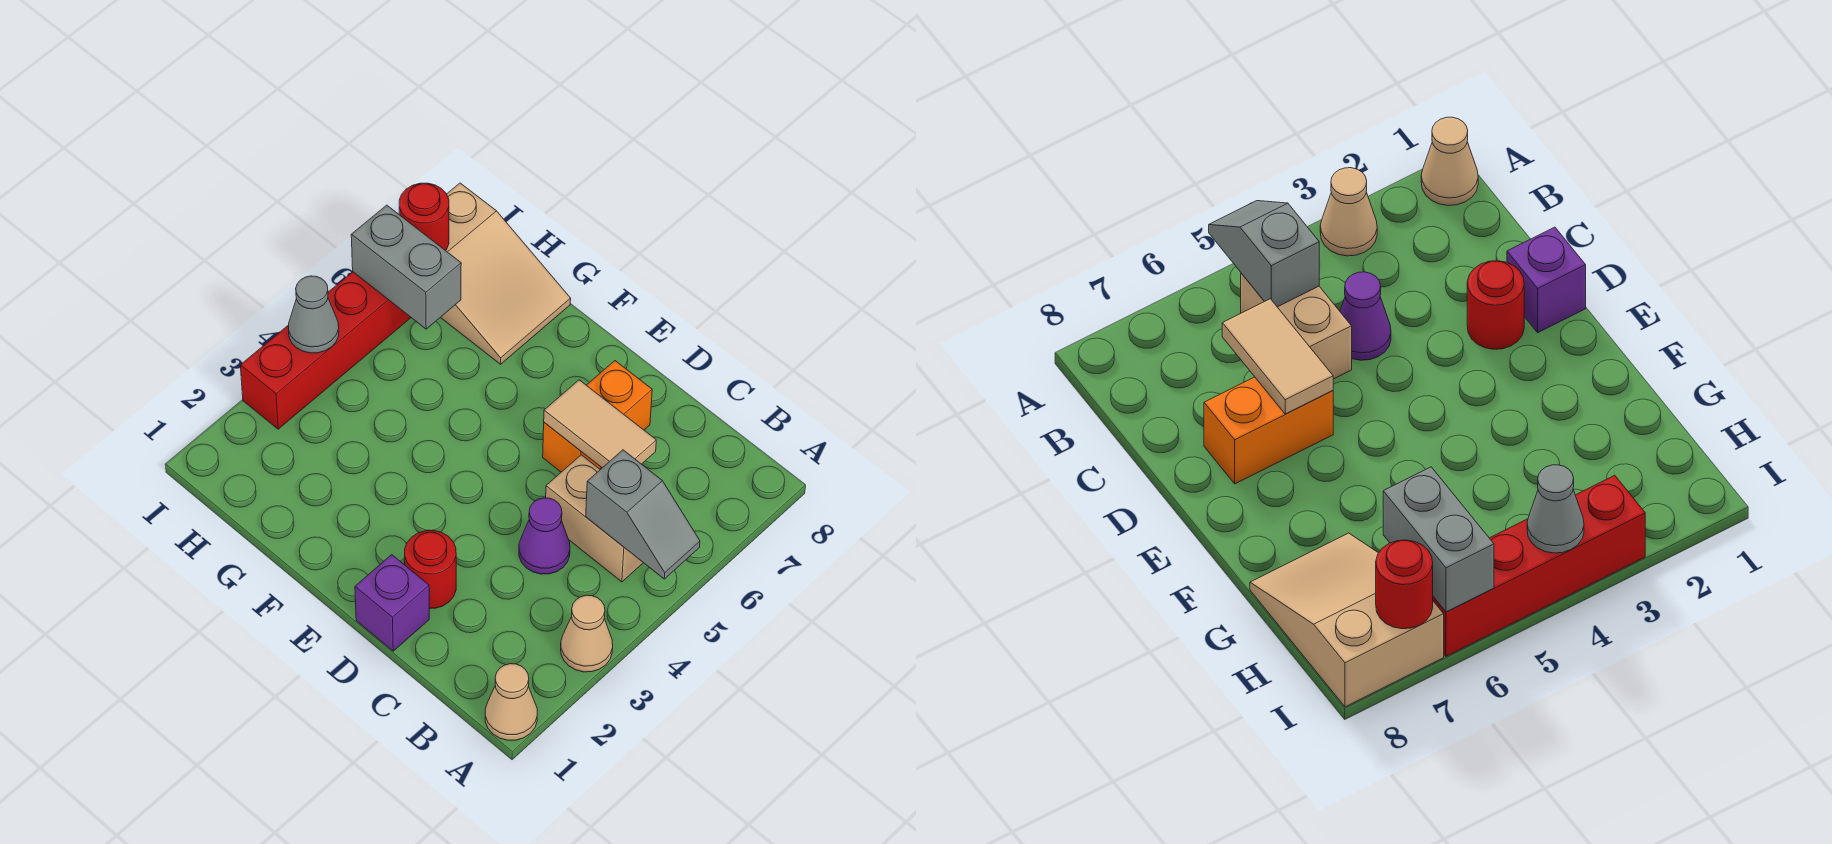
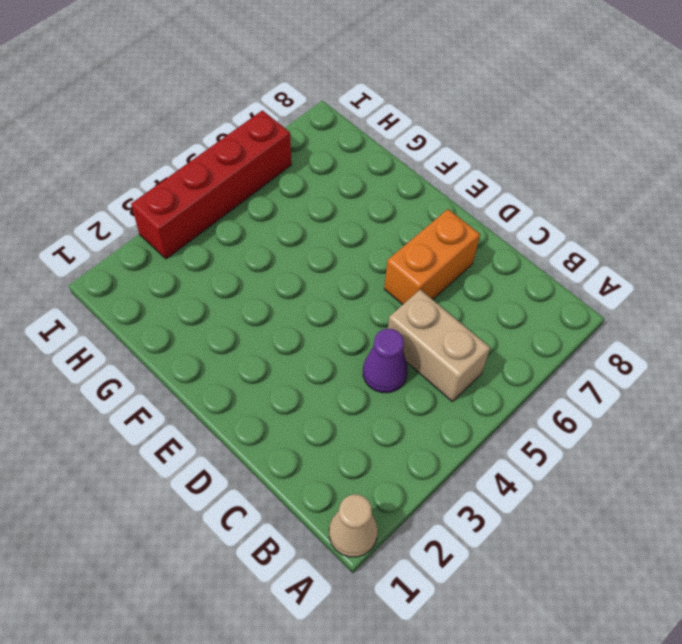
none -> tan 1x1 cone [561,595,613,672]
none -> purple 1x1 brick [355,555,429,651]
none -> red 1x1 round brick [405,531,456,609]

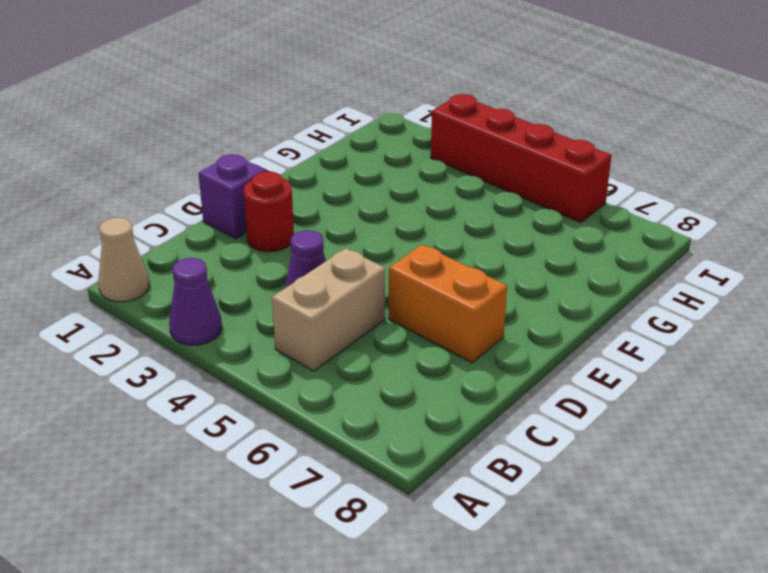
purple 1x1 cone [169,258,222,345] -> tan 1x1 cone [561,595,613,672]
none -> tan 2x3 slope [441,183,571,364]
none -> grey 1x2 slope [586,450,700,579]
none -> tan 1x2 tile [544,380,656,468]

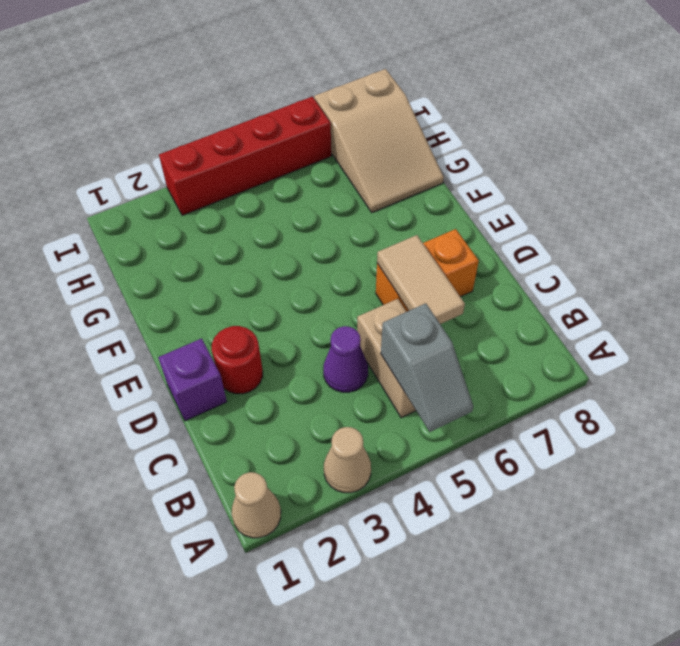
none -> grey 1x2 brick [351,205,461,329]
none -> grey 1x1 cone [289,276,339,353]
none -> red 1x1 round brick [399,183,449,251]

